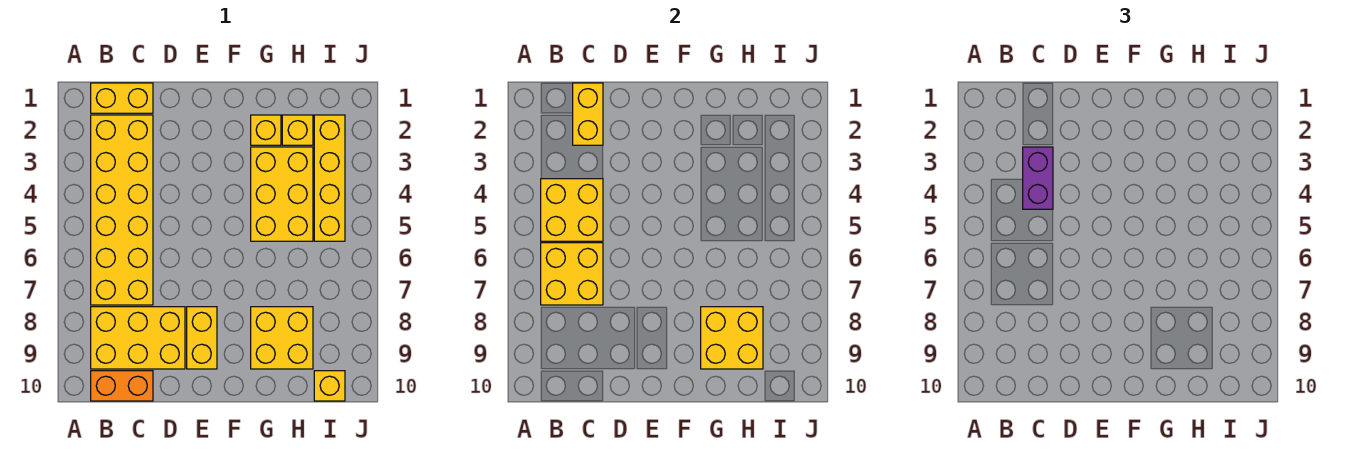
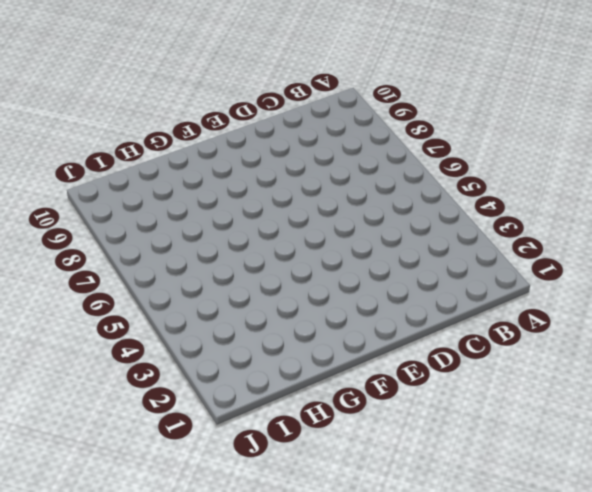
none -> yellow 1x2 brick [91,83,153,113]
none -> yellow 2x6 brick [91,115,153,305]
none -> yellow 2x3 brick [91,307,185,369]

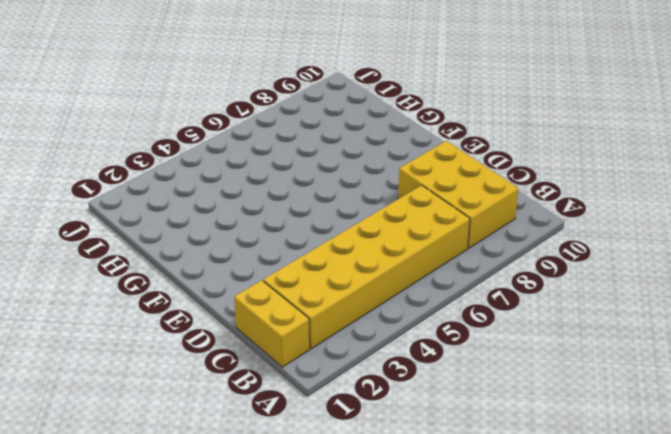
none -> orange 1x2 brick [91,371,153,401]
none -> yellow 1x2 brick [187,307,217,369]
none -> yellow 1x1 brick [251,115,281,145]

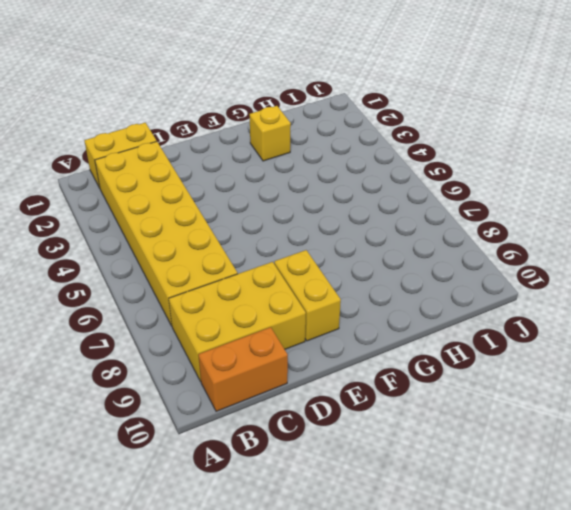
none -> yellow 2x3 brick [251,147,313,241]
none -> yellow 2x2 brick [251,307,313,369]
none -> yellow 1x1 brick [282,115,313,145]

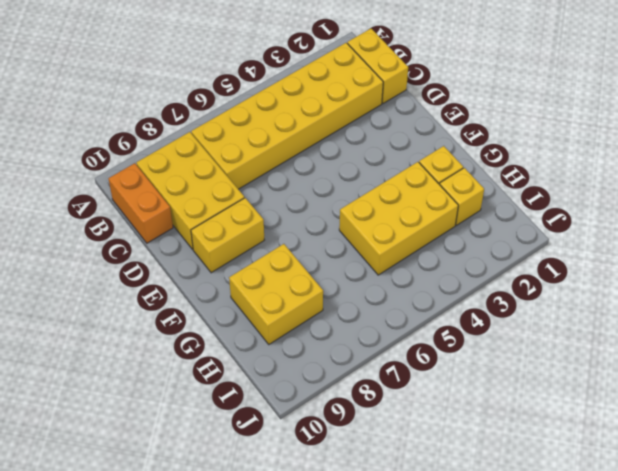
none -> yellow 1x4 brick [314,115,345,241]
none -> yellow 1x1 brick [314,371,345,401]
none -> yellow 2x2 brick [541,179,603,241]

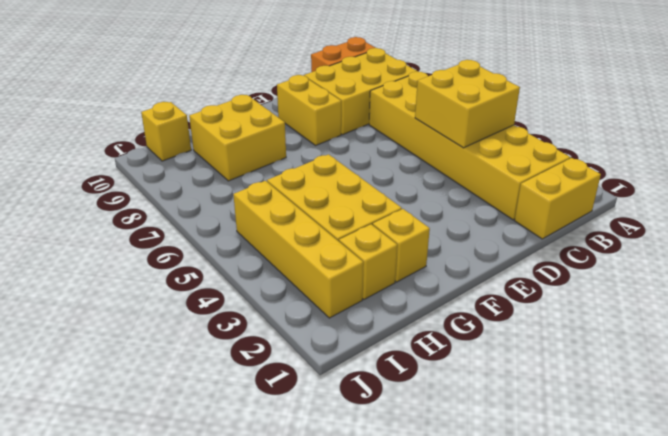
none -> yellow 2x2 brick [541,243,603,305]
none -> yellow 1x2 brick [573,83,603,145]
none -> yellow 2x2 brick [701,307,763,369]

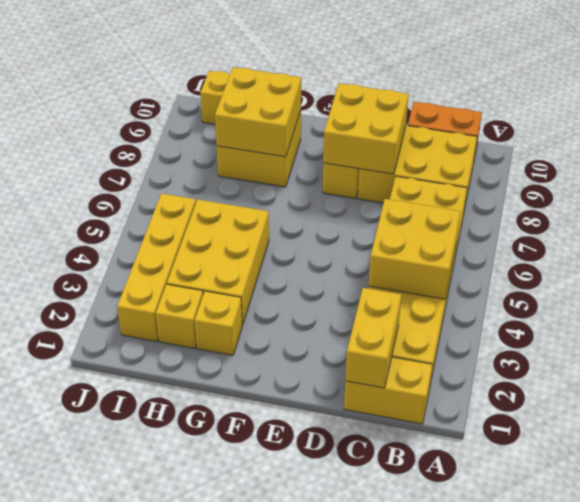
yellow 2x2 brick [323,83,409,174] -> yellow 2x2 brick moved to [541,243,603,305]
none -> purple 1x2 brick [1023,147,1053,209]

